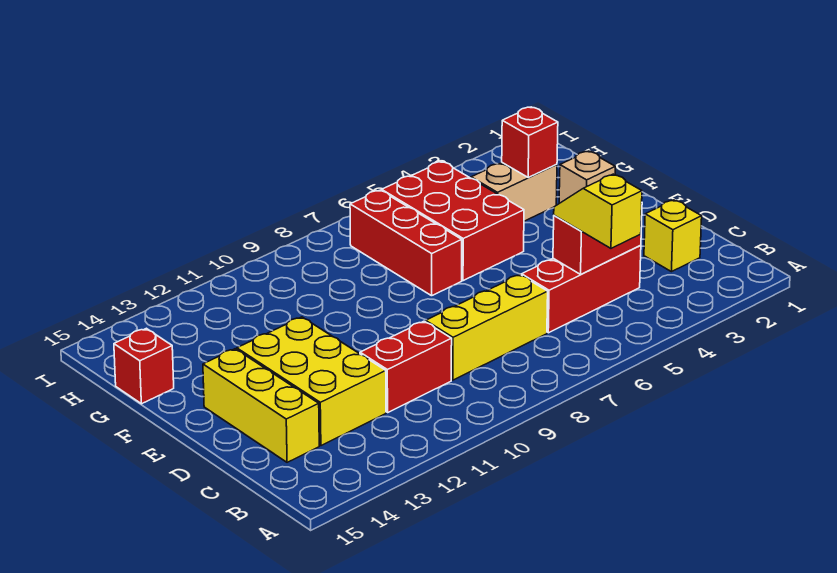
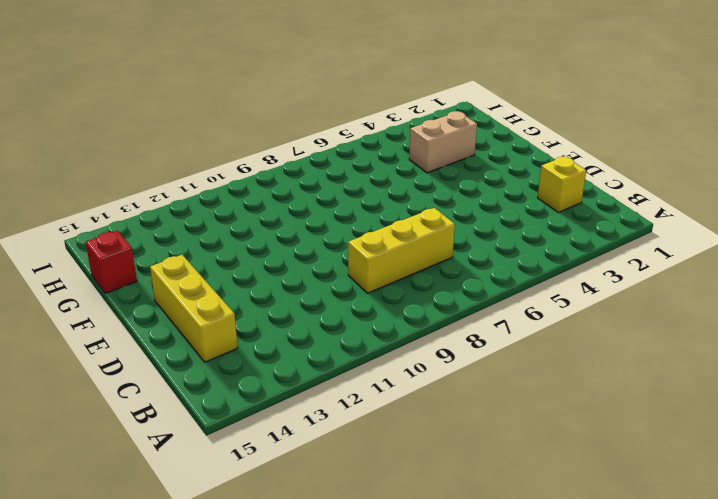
none -> red 1x3 brick [522,245,641,333]
none -> red 1x2 brick [360,321,452,412]
none -> yellow 2x3 brick [237,317,386,446]

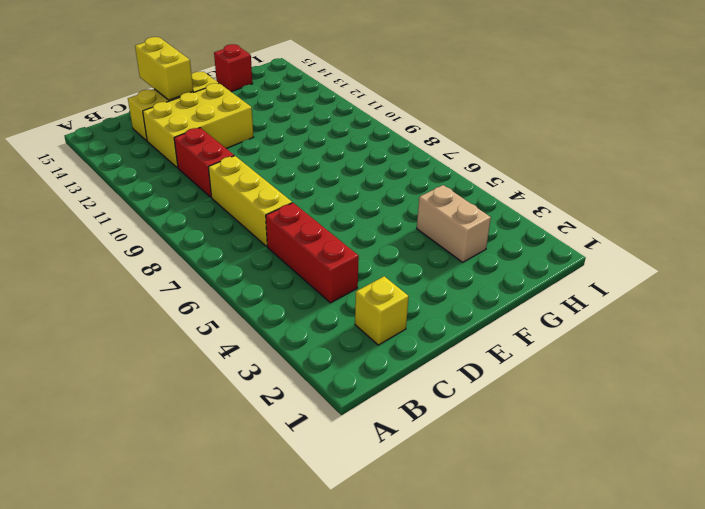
yellow 1x2 brick [135,37,193,100] -> none
none -> tan 1x1 brick [559,151,615,203]
none -> red 2x3 brick [382,162,524,281]
none -> red 1x3 brick [350,190,462,296]

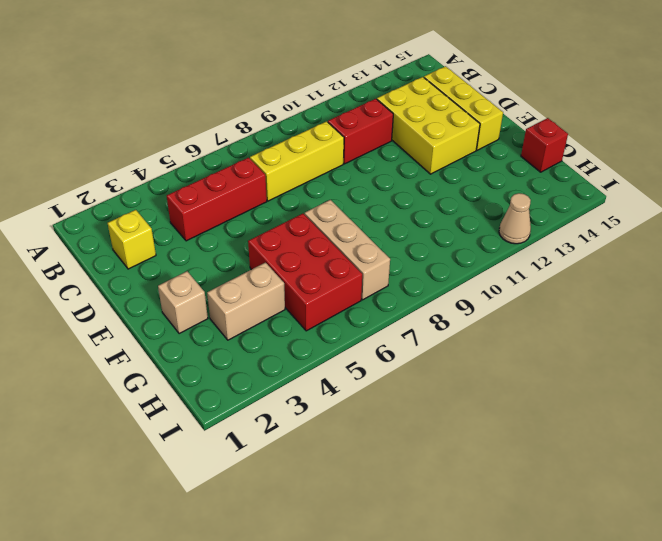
tan 1x3 brick [305,200,390,300] -> red 1x3 brick [350,190,462,296]
tan 1x1 cone [499,193,531,244] -> none
none -> red 1x2 brick [553,210,642,274]
none -> red 1x1 brick [502,107,558,178]
none -> yellow 1x2 slope [554,174,642,248]

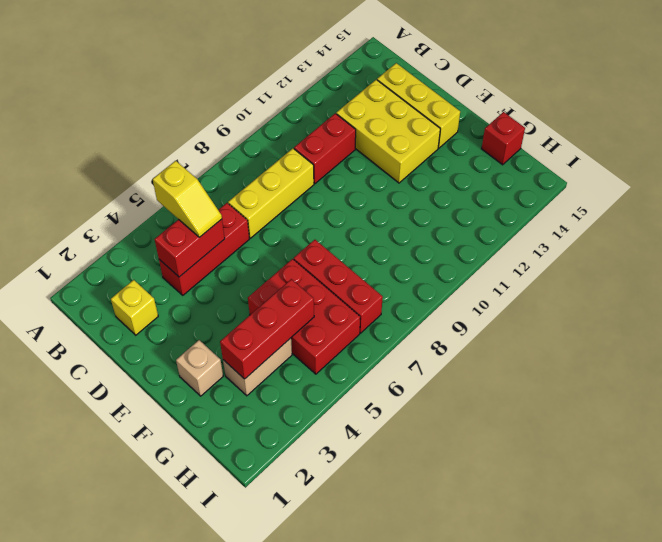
red 1x3 brick [220,279,314,379] -> red 1x1 brick [502,107,558,178]

